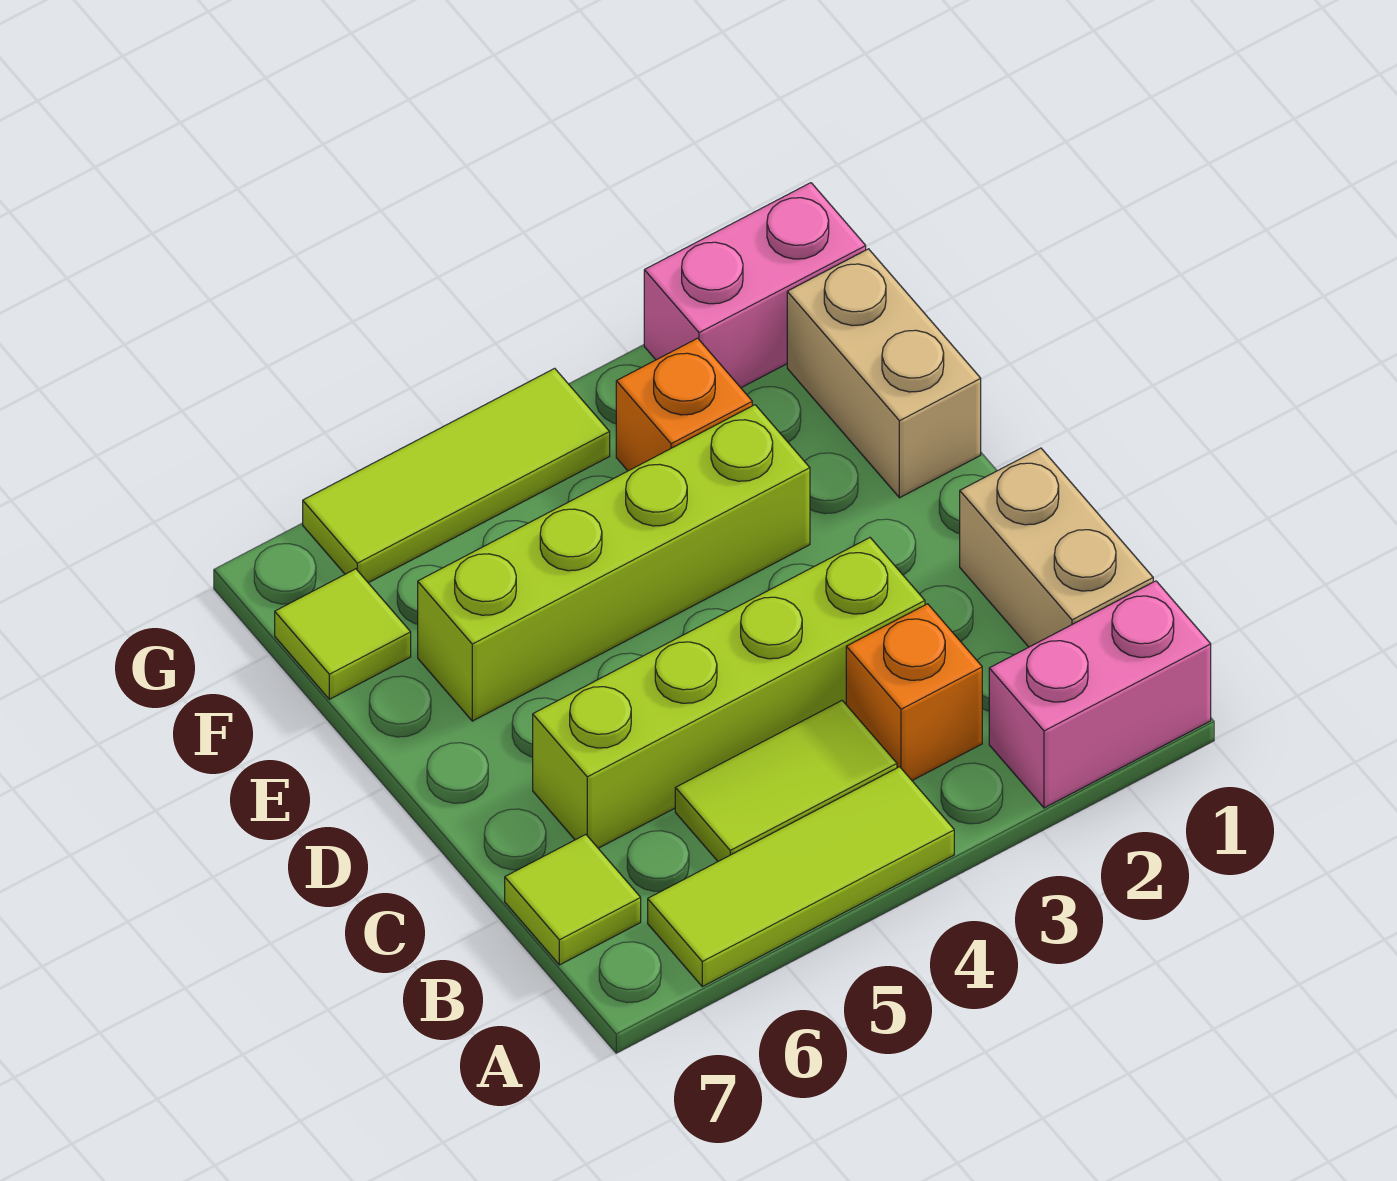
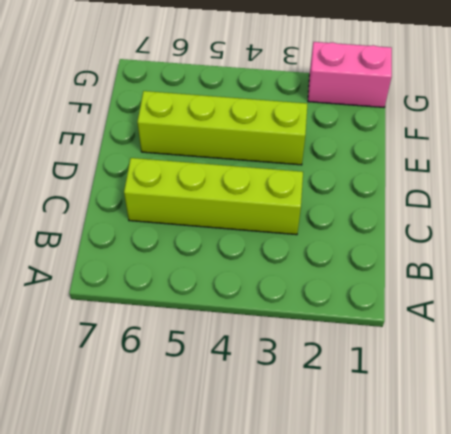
none -> pink 1x2 brick [989,581,1211,808]
none -> lime 1x3 tile [648,767,954,987]
none -> tan 1x2 brick [960,448,1153,647]

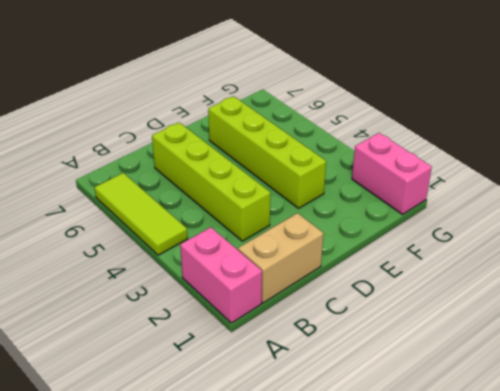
none -> orange 1x1 brick [846,604,982,780]
none -> lime 1x2 tile [675,701,897,861]
none -> lime 1x1 tile [505,834,641,965]

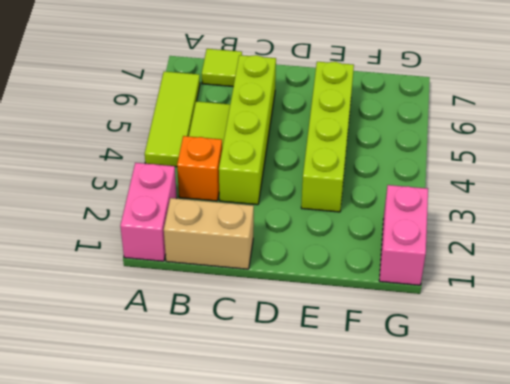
none -> tan 1x2 brick [787,249,981,498]
none -> orange 1x1 brick [616,338,752,471]
none -> lime 1x1 tile [275,569,411,699]

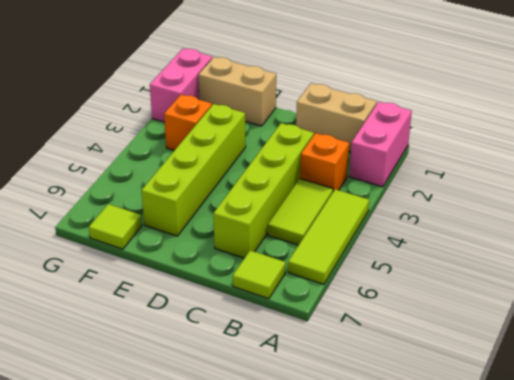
none -> lime 1x3 tile [303,368,610,583]

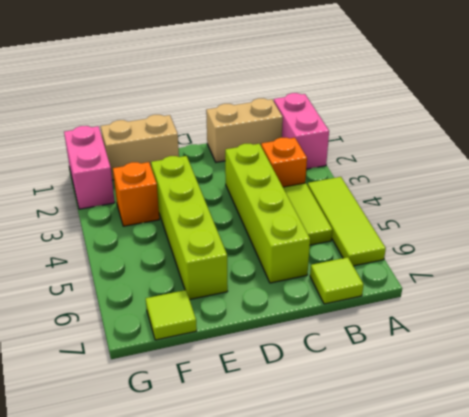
none -> lime 1x3 tile [303,368,610,583]

